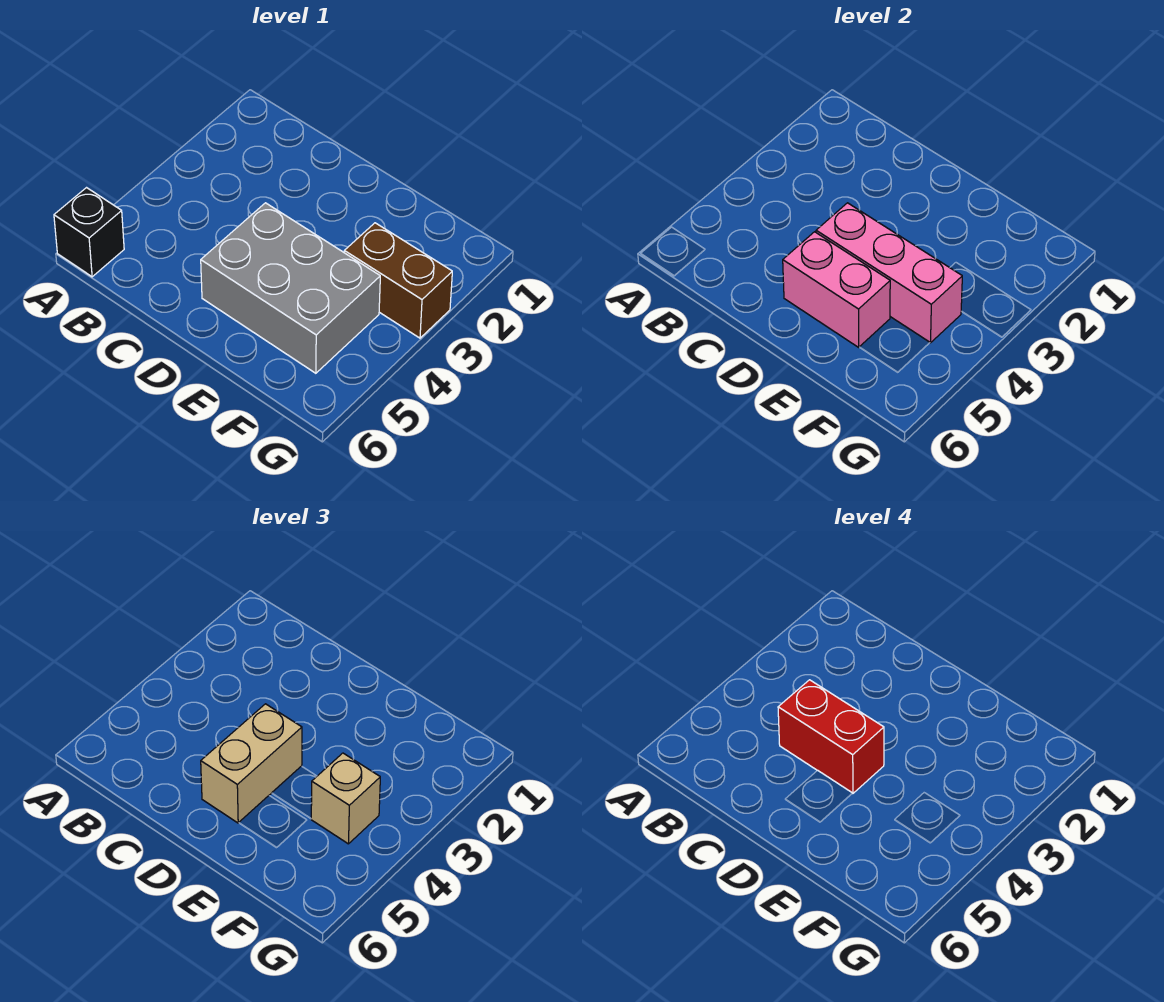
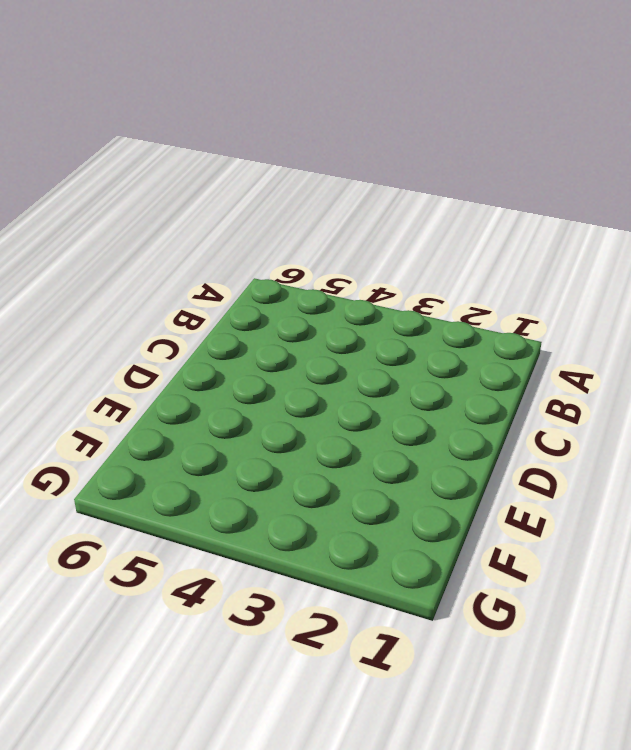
none -> black 1x1 brick [54,188,124,277]
none -> grey 2x3 brick [201,203,380,373]

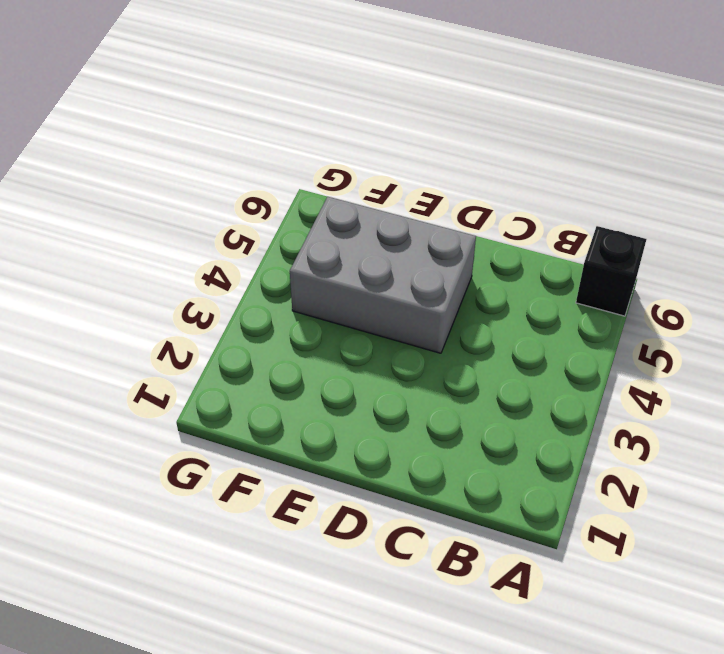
none -> brown 1x2 brick [344,223,452,338]
none -> pink 1x3 brick [816,203,962,343]

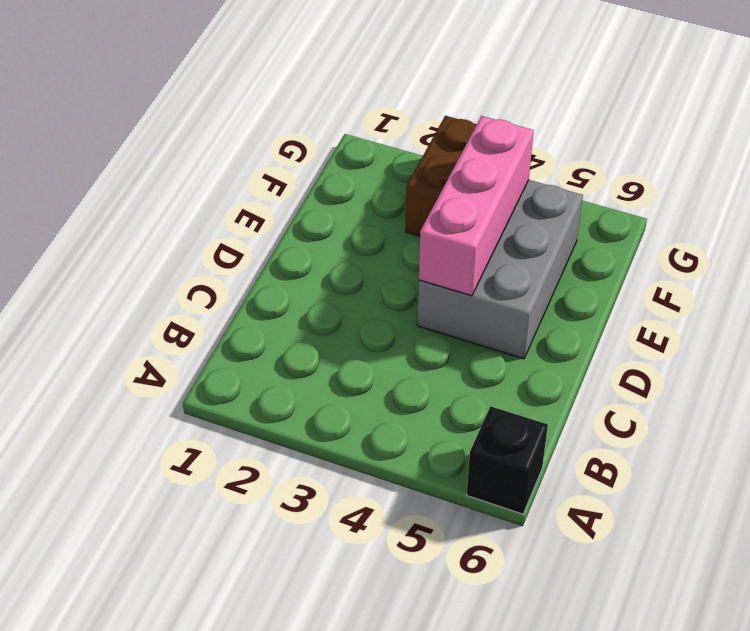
none -> pink 1x2 brick [783,232,890,347]
none -> tan 1x2 brick [201,704,302,823]

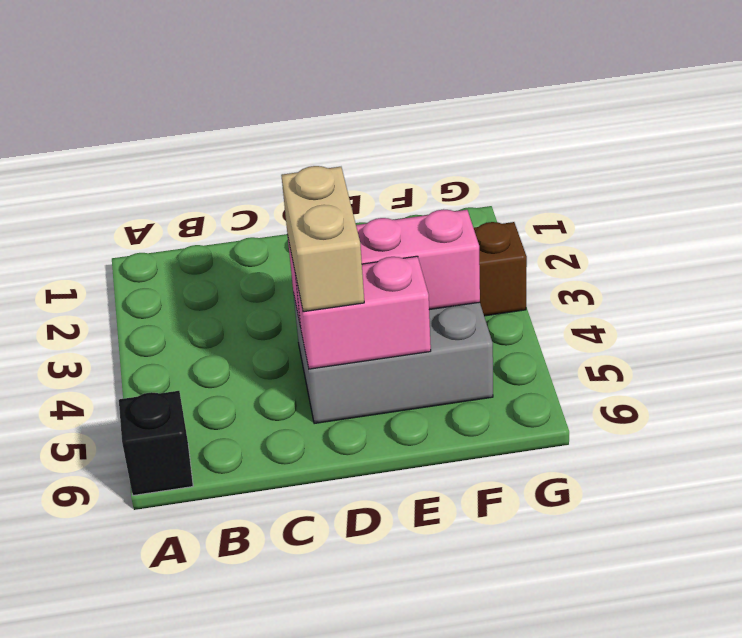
none -> tan 1x1 brick [311,753,380,844]
none -> red 1x2 brick [778,680,884,793]

